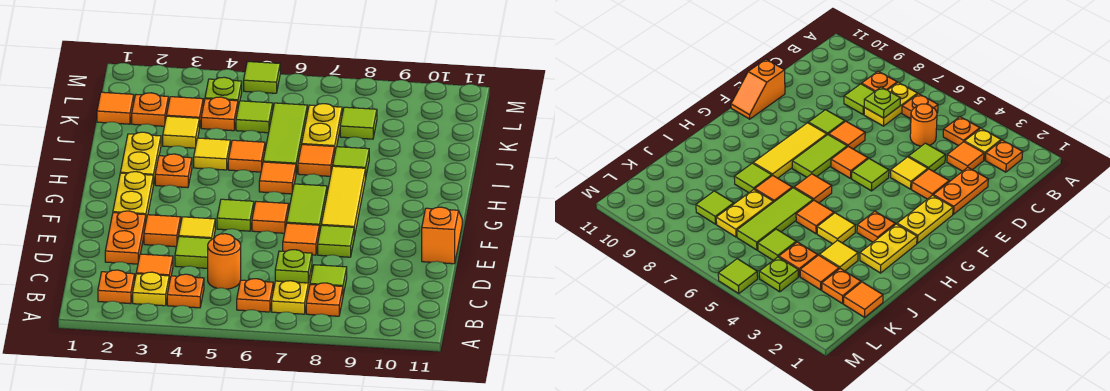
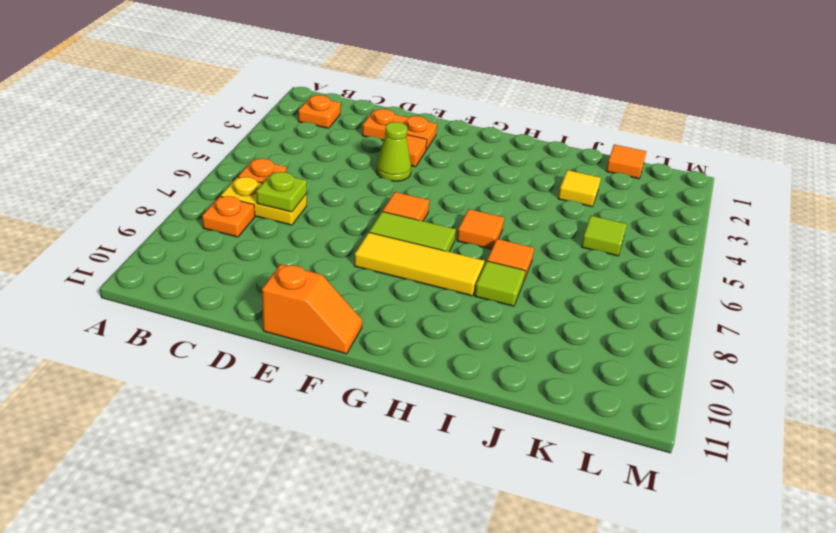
lime 1x1 cone [376,122,411,181] -> yellow 1x1 tile [179,217,215,239]
none -> yellow 1x1 plate [133,272,169,306]
none -> orange 1x1 plate [167,274,204,308]
none -> orange 1x1 tile [136,254,173,283]
none -> orange 1x1 round brick [208,234,241,289]

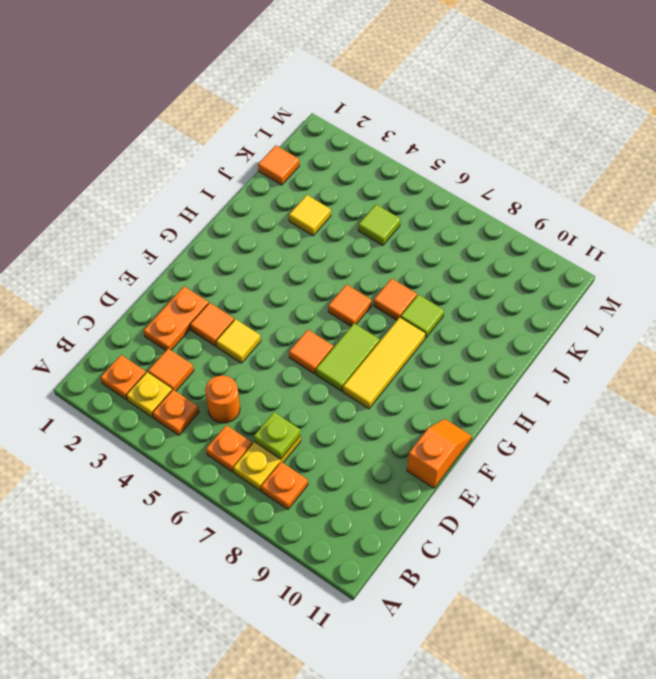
none -> lime 1x1 tile [310,265,347,295]
none -> lime 1x1 tile [175,237,211,268]
none -> orange 1x1 tile [283,223,319,255]
none -> lime 1x1 tile [318,225,354,257]

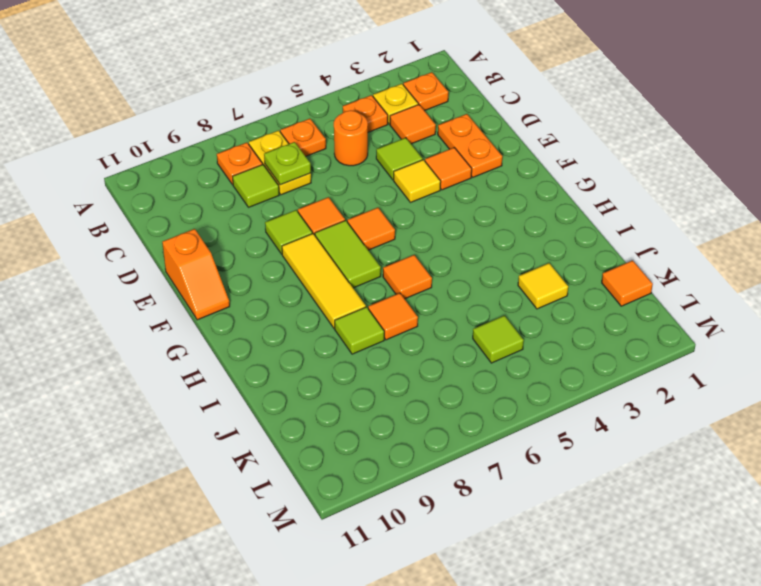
none -> yellow 1x2 plate [113,172,153,220]
none -> lime 1x1 tile [217,199,254,231]
none -> yellow 1x2 plate [120,132,161,185]
none -> orange 1x1 plate [155,154,192,188]

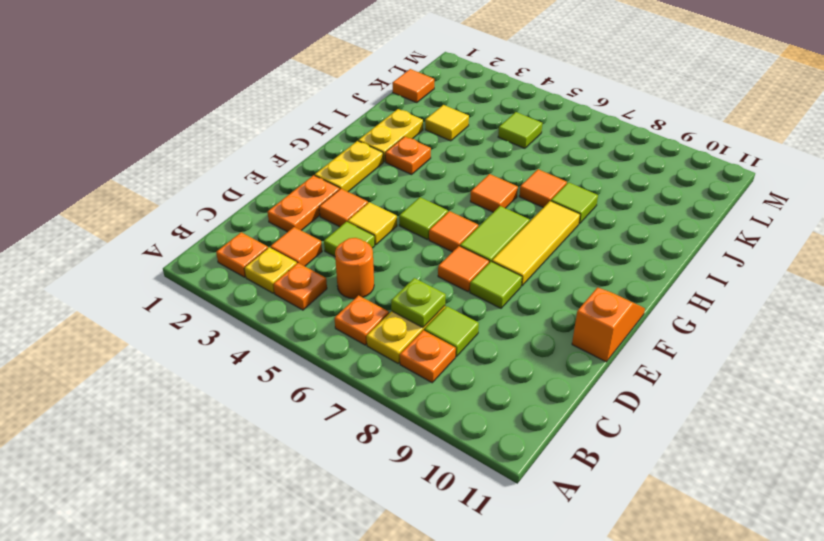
none -> yellow 1x1 tile [194,138,230,170]
none -> orange 1x1 tile [228,140,265,172]
none -> lime 1x3 tile [263,103,307,173]
none -> yellow 1x2 plate [302,104,342,150]

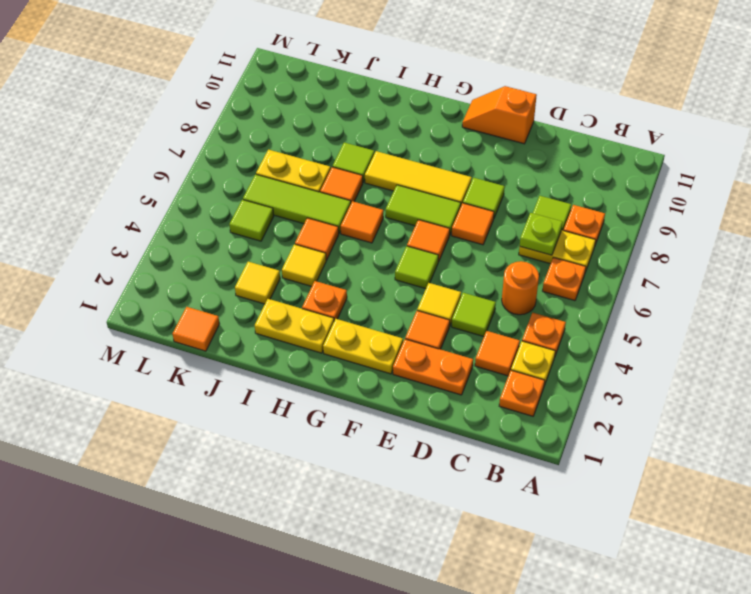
none -> orange 1x1 plate [132,93,168,126]
none -> orange 1x1 tile [167,97,203,128]
none -> orange 1x1 plate [201,97,238,131]
none -> lime 1x1 tile [340,107,377,139]

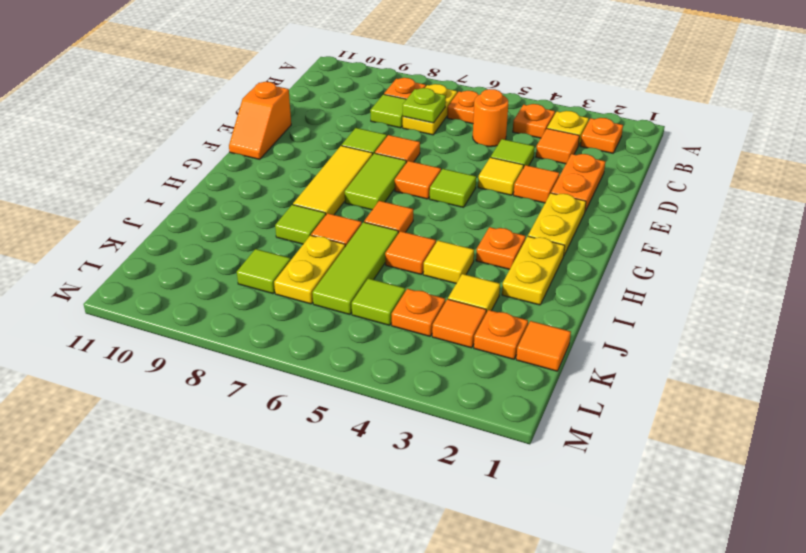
none -> lime 1x1 plate [205,77,242,106]
none -> lime 1x1 tile [244,61,280,93]

